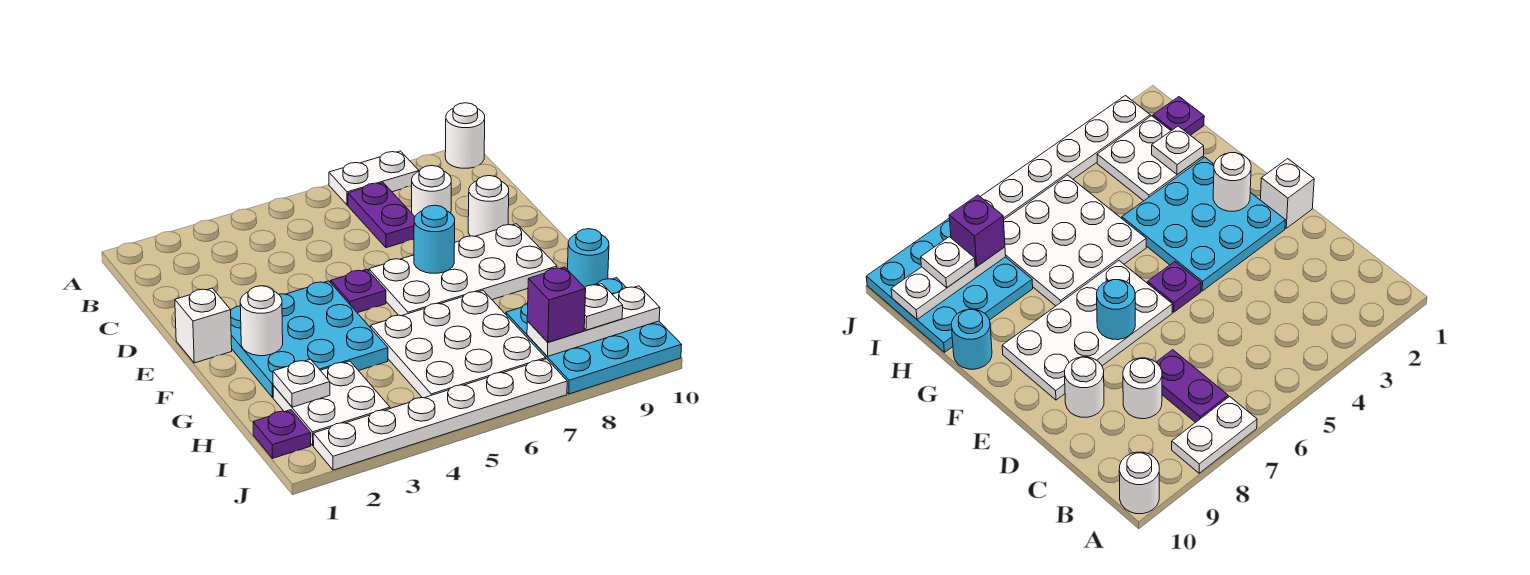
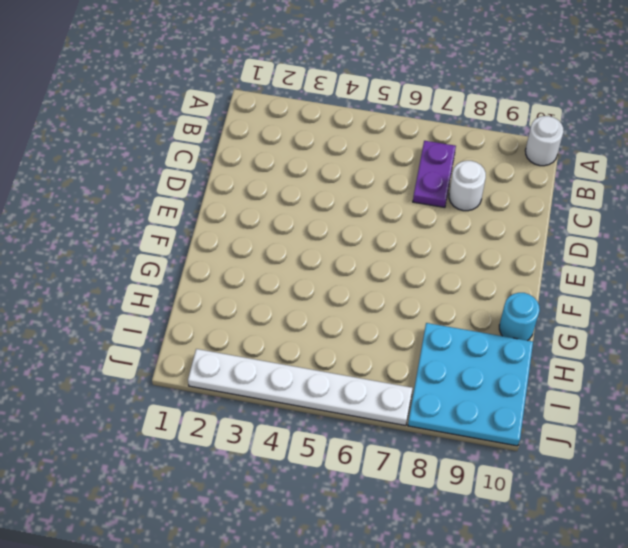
none -> white 1x2 plate [329,151,419,205]
none -> white 1x1 round brick [468,176,509,236]
none -> white 1x1 brick [175,288,232,363]

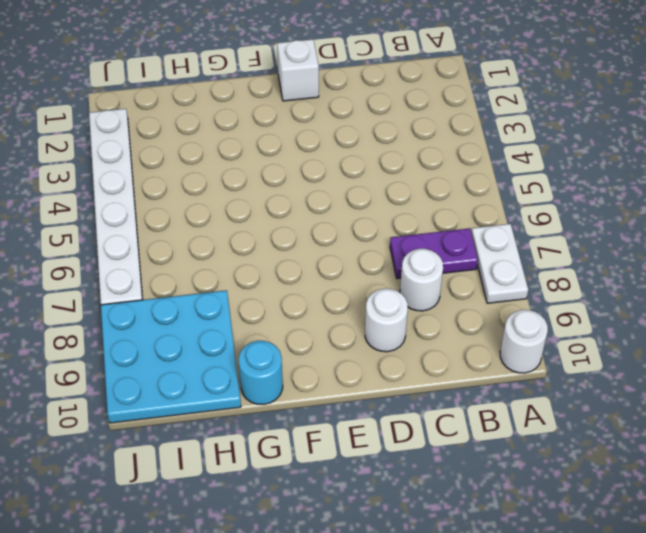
none -> cyan 3x3 plate [231,281,388,398]
none -> purple 1x1 plate [331,269,386,313]
none -> white 2x4 plate [369,224,557,316]

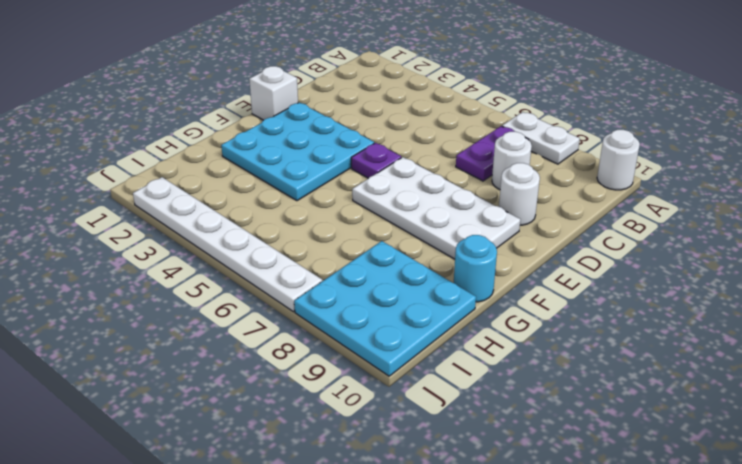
none -> white 3x3 plate [371,291,546,398]
none -> white 2x2 plate [273,361,390,445]
none -> purple 1x1 plate [253,410,311,458]

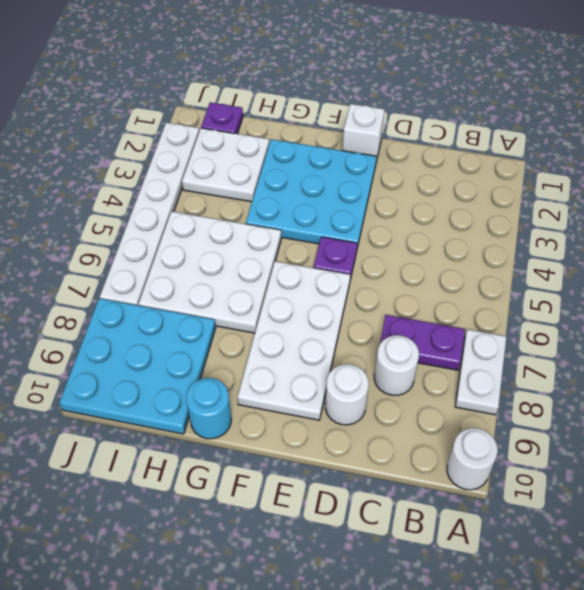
none -> cyan 1x1 round brick [414,205,455,273]
none -> white 1x1 round brick [240,286,283,356]
none -> white 1x1 plate [273,359,330,407]

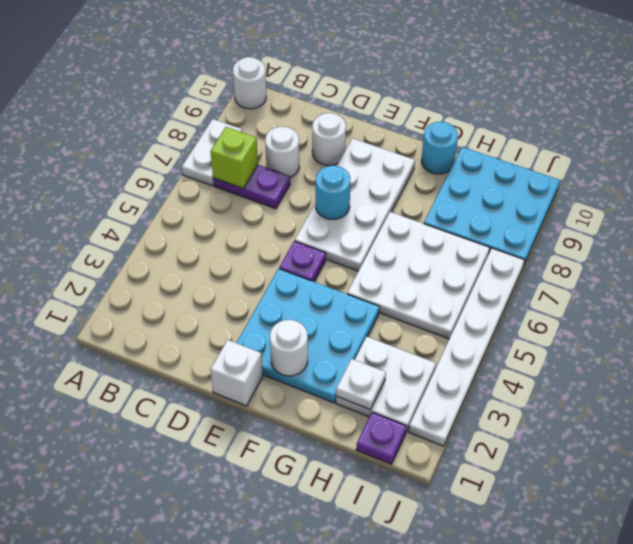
lime 1x1 brick [210,127,258,188] -> none
none -> white 1x3 plate [527,286,660,356]
none -> purple 1x1 brick [527,267,586,342]
none -> white 1x1 plate [584,284,623,330]

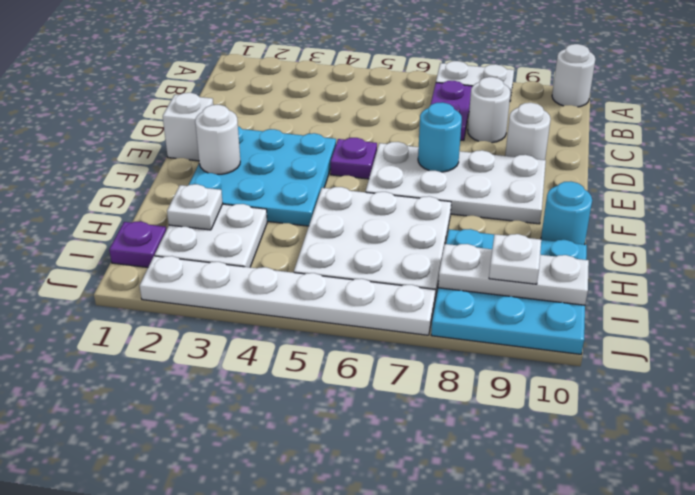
none -> purple 1x1 brick [527,267,586,342]

